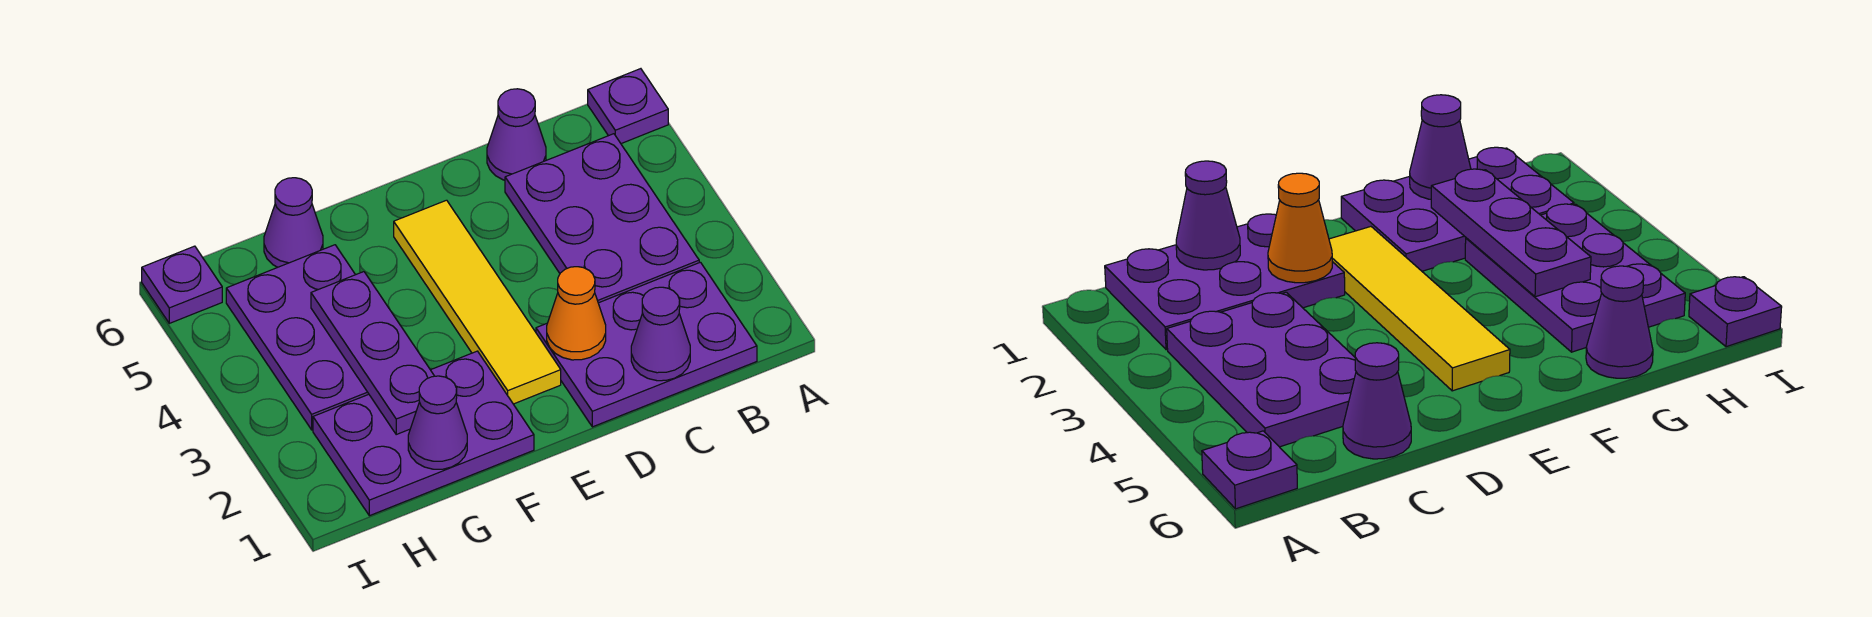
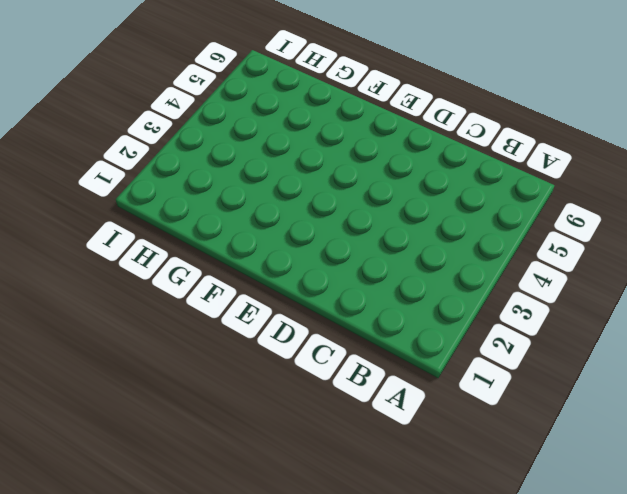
none -> purple 1x1 plate [588,69,668,144]
none -> purple 2x3 plate [536,262,757,427]
none -> purple 2x3 plate [505,134,699,303]

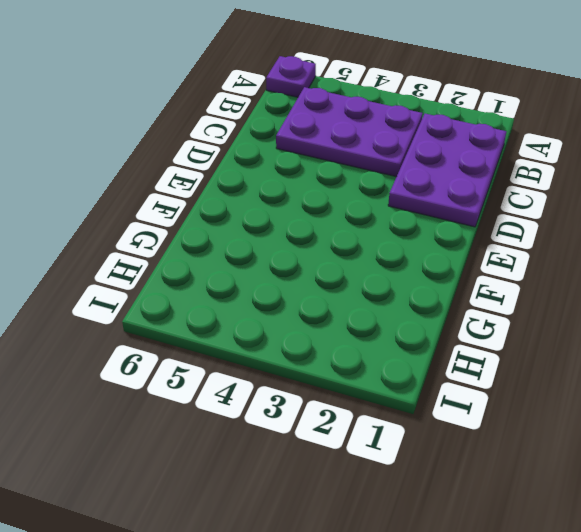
none -> purple 1x1 cone [487,89,546,180]
none -> yellow 1x4 tile [394,200,561,404]
none -> purple 2x3 plate [313,351,534,516]

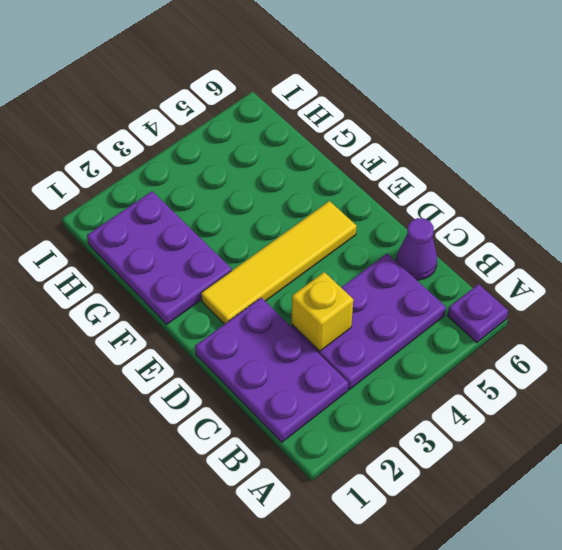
yellow 1x1 brick [292,272,353,351] -> none
none -> purple 2x3 plate [226,245,368,430]
none -> purple 1x1 cone [264,178,323,267]
none -> purple 1x1 plate [142,246,222,323]

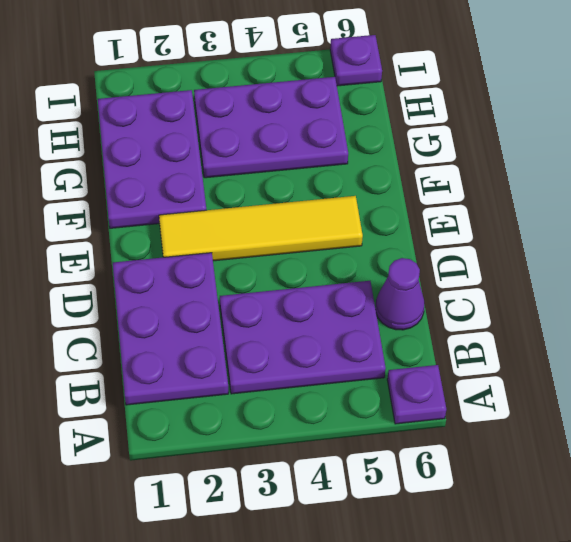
none -> purple 1x1 cone [264,178,323,267]
none -> purple 1x1 cone [631,287,690,381]
none -> orange 1x1 cone [547,267,606,360]

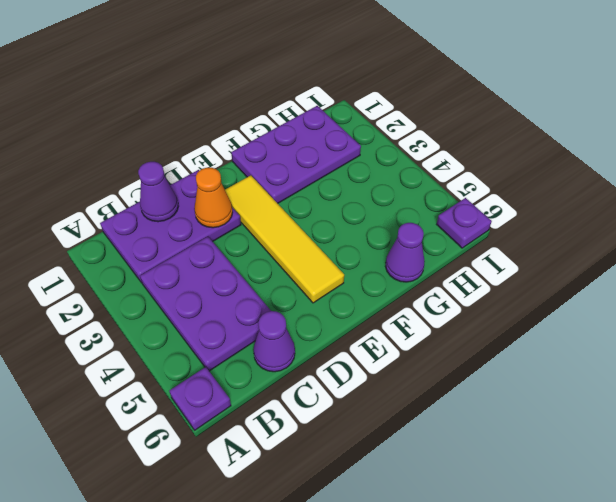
none -> purple 2x3 plate [226,245,368,430]
none -> purple 1x1 cone [408,376,467,469]
none -> purple 1x3 plate [311,272,434,434]

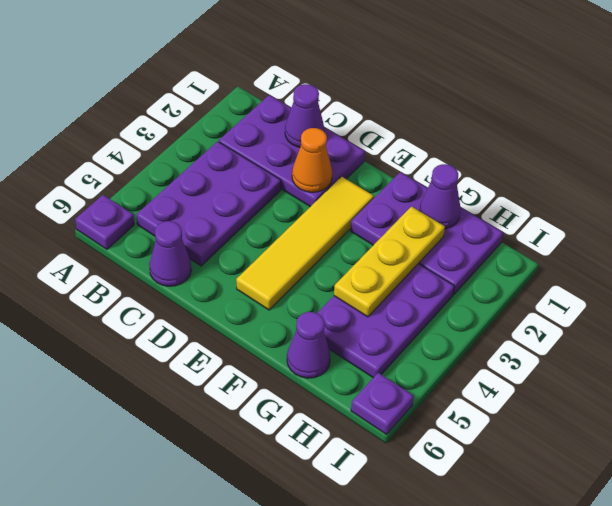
yellow 1x3 plate [334,207,445,317] -> purple 1x3 plate [311,272,434,434]

